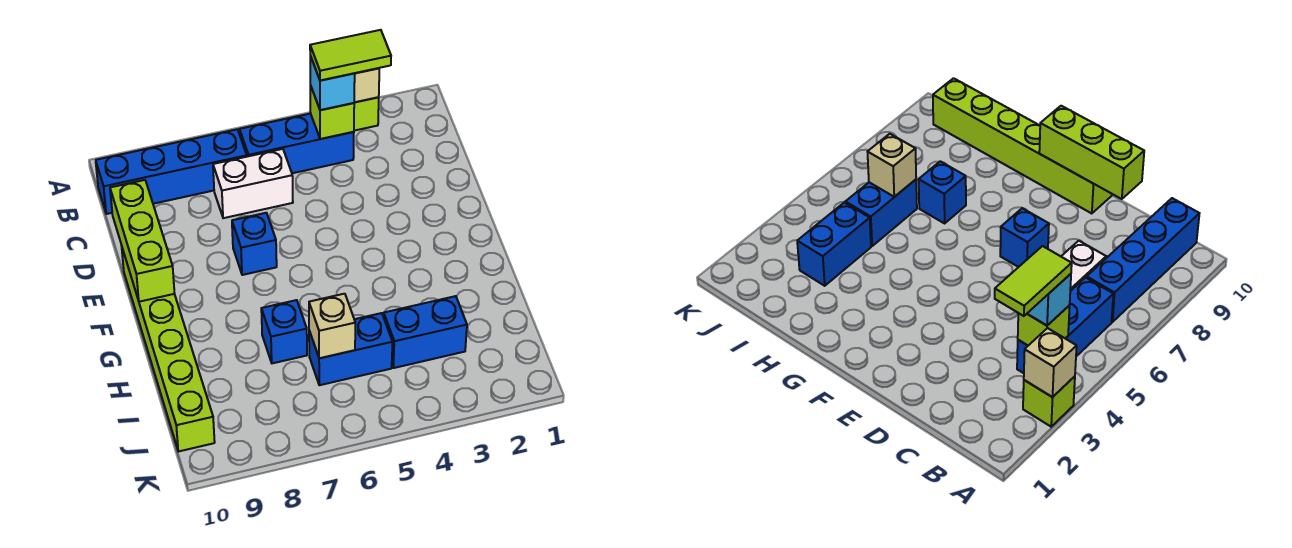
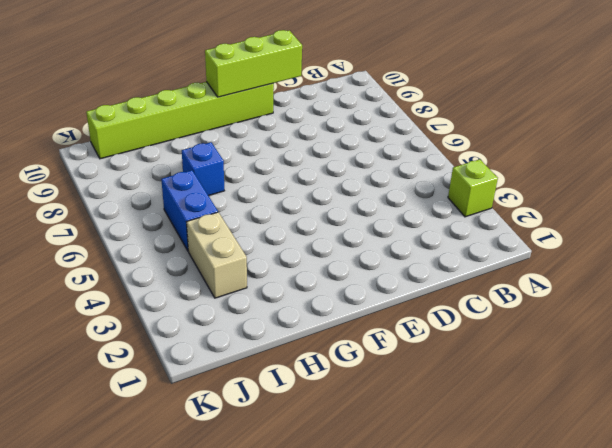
tan 1x2 brick [187,212,247,298] -> blue 1x2 brick [384,296,467,368]
none -> blue 1x3 brick [239,114,354,173]
none -> blue 1x4 brick [96,129,247,214]
none -> white 1x2 brick [213,149,293,218]

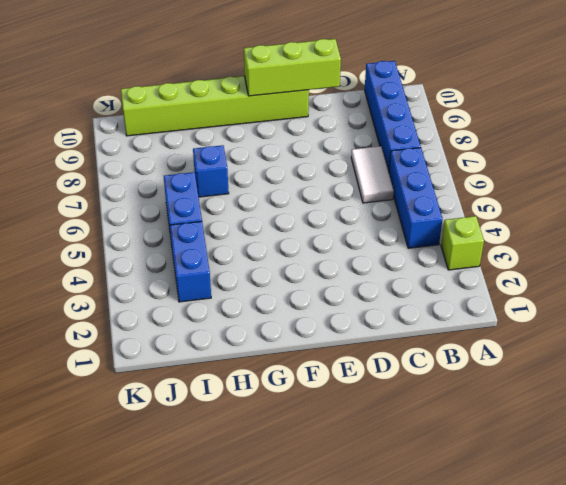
white 1x2 tile [351,146,394,203] -> white 1x2 brick [213,149,293,218]
none -> blue 1x1 brick [232,213,277,275]
none -> tan 1x1 brick [354,68,379,102]
none -> lime 1x1 brick [310,85,354,139]

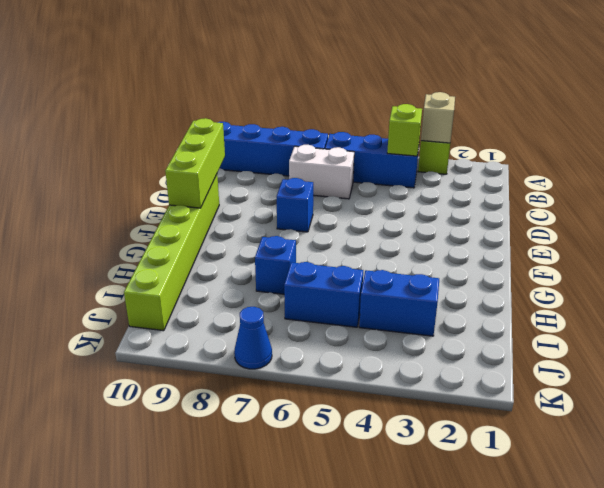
blue 1x1 cone [234,307,272,369] -> none
none -> tan 1x1 brick [309,294,355,358]
none -> cyan 1x1 brick [310,56,355,110]
none -> lime 1x2 tile [310,30,391,81]

